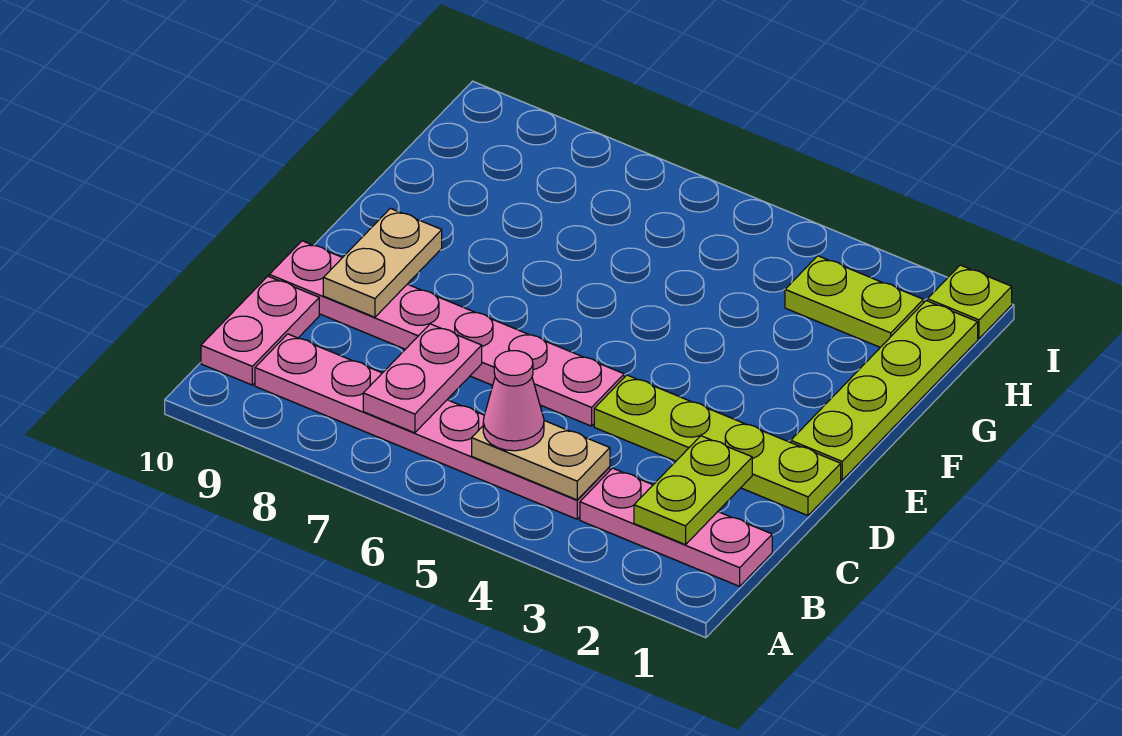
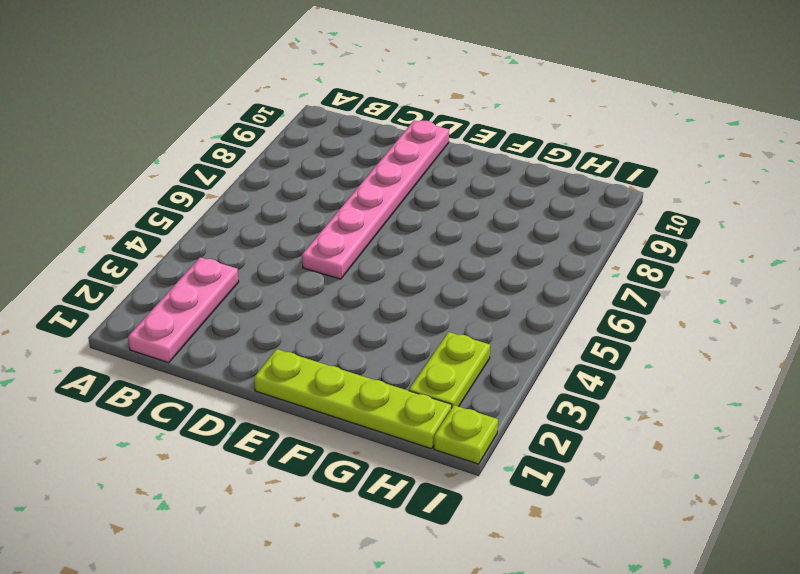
none -> pink 1x6 plate [255,334,610,519]
none -> pink 1x2 plate [201,276,319,385]
none -> lime 1x4 plate [594,375,841,516]

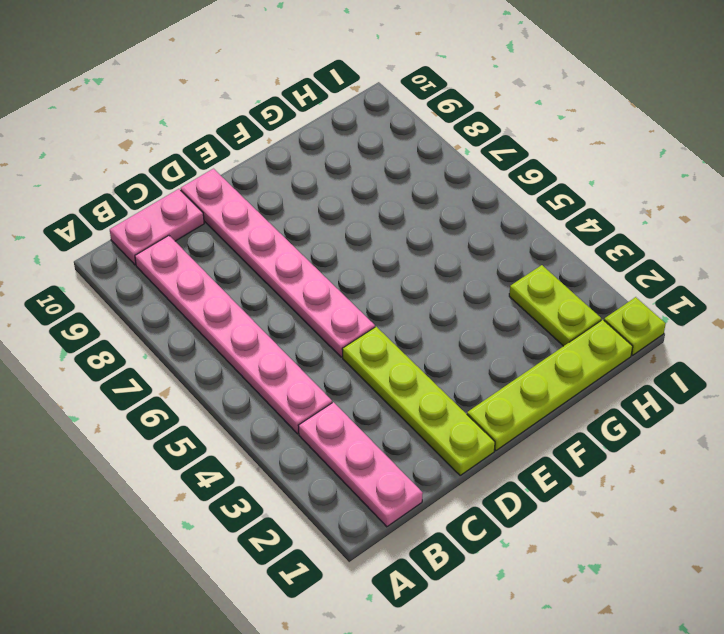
none -> lime 1x2 plate [634,436,752,545]
none -> tan 1x2 plate [472,421,610,500]
none -> pink 1x2 plate [363,324,482,433]

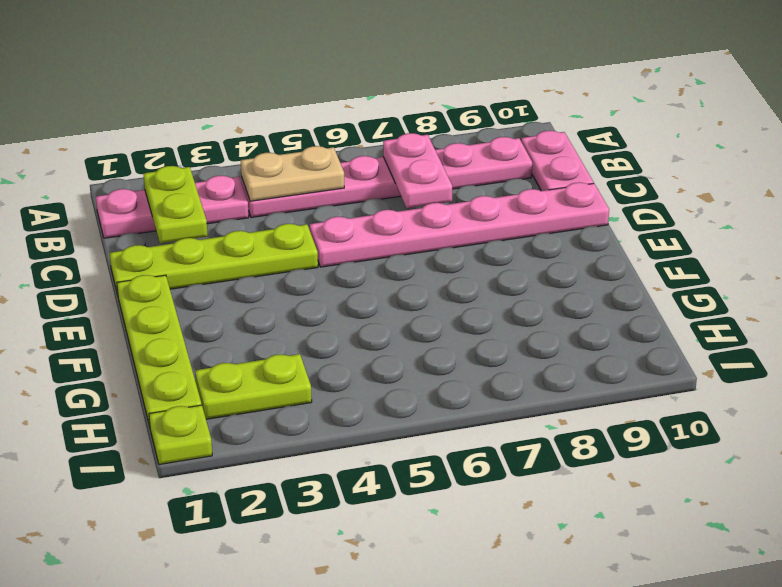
none -> tan 1x2 plate [323,208,442,317]
none -> pink 1x1 cone [483,351,544,451]

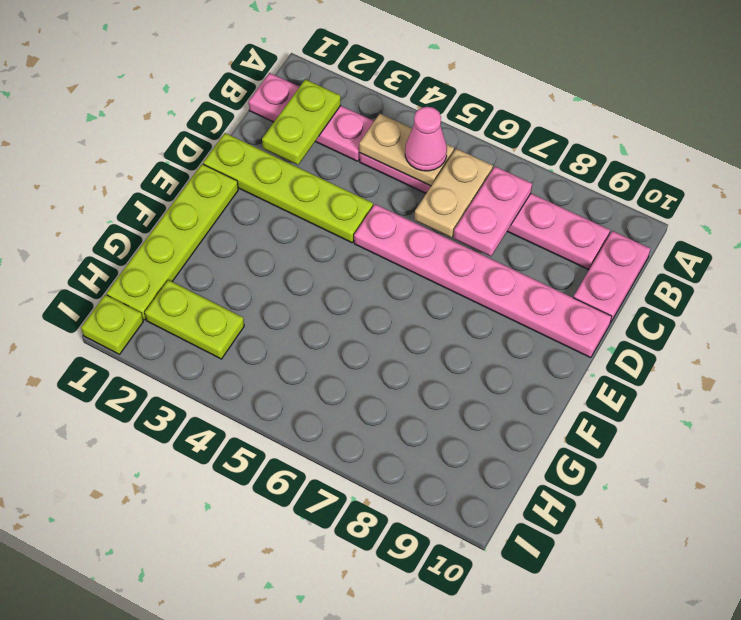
tan 1x2 plate [415,149,493,238] -> tan 1x2 plate moved to [323,208,442,317]

